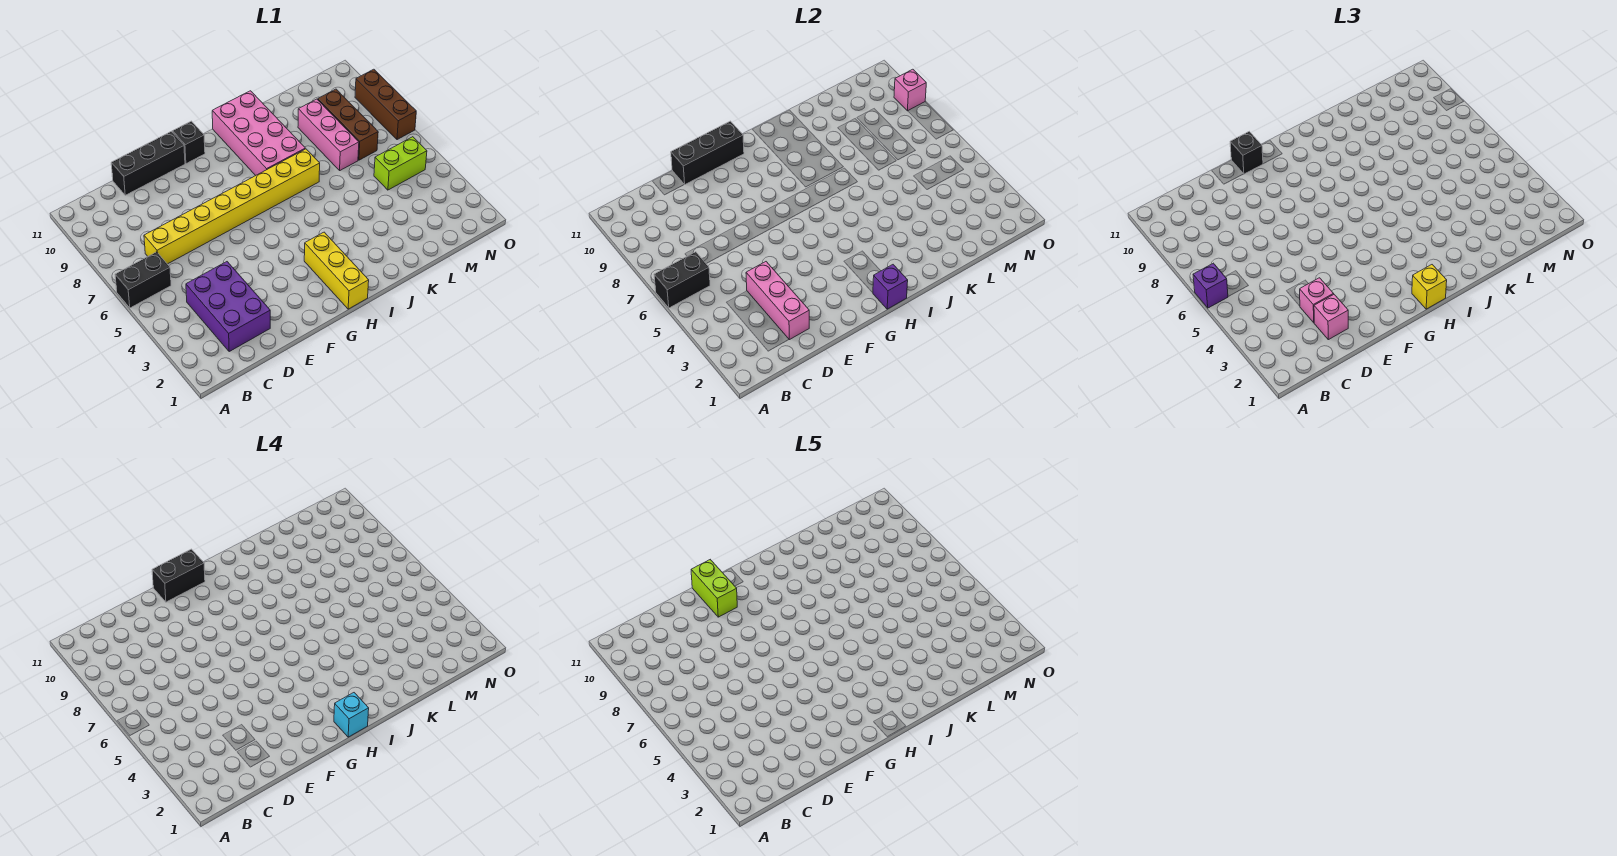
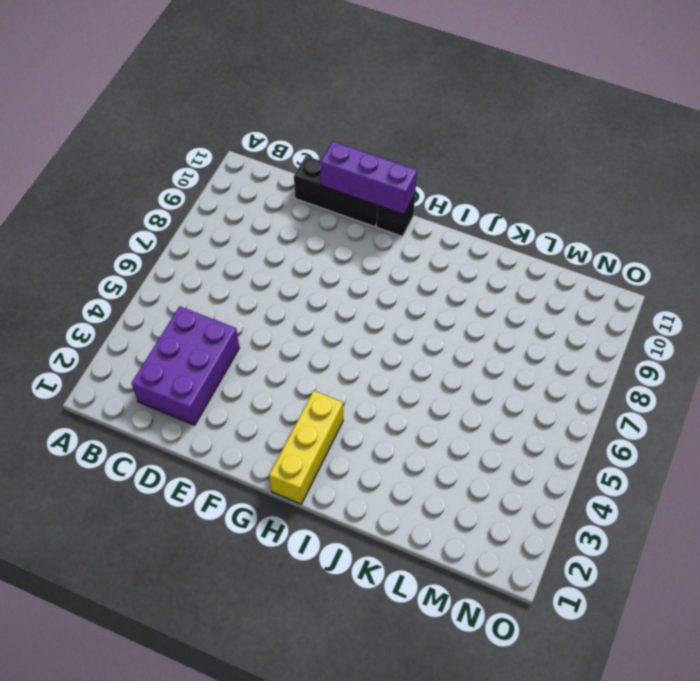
purple 1x3 brick [320,141,417,214] -> black 1x3 brick [671,121,744,184]
none -> black 1x2 brick [115,252,171,308]
none -> yellow 1x8 brick [144,149,320,264]
none -> pink 2x4 brick [212,91,305,176]

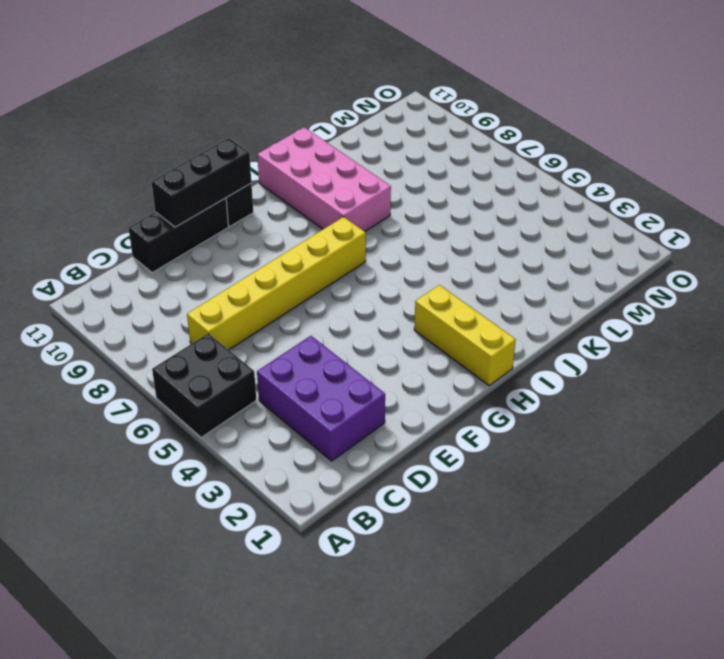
black 2x2 brick [152,333,256,438] -> black 1x2 brick [115,252,171,308]
yellow 1x6 brick [187,217,366,350] -> yellow 1x8 brick [144,149,320,264]
none -> pink 1x3 brick [298,99,359,170]
none -> lime 1x2 brick [374,137,427,190]
none -> brown 1x3 brick [318,89,378,160]

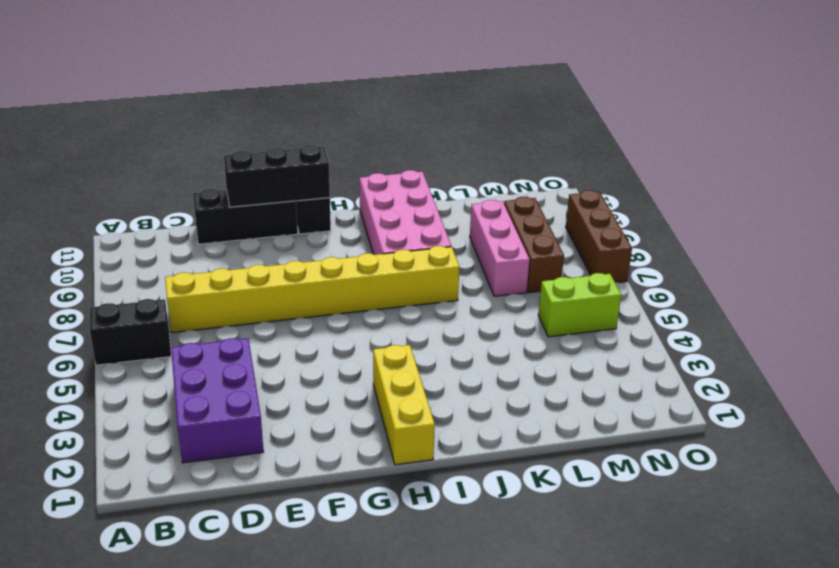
none -> black 1x2 brick [654,252,710,308]
none -> pink 1x3 brick [746,262,809,340]
none -> purple 1x1 brick [873,265,908,309]

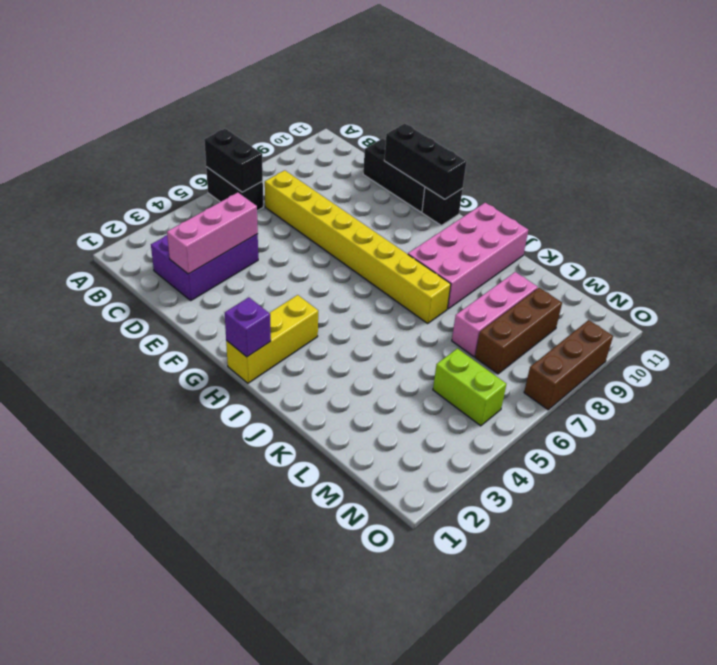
none -> pink 1x1 brick [894,69,926,111]
none -> purple 1x1 brick [1193,263,1228,308]
none -> pink 1x1 brick [1314,295,1348,340]

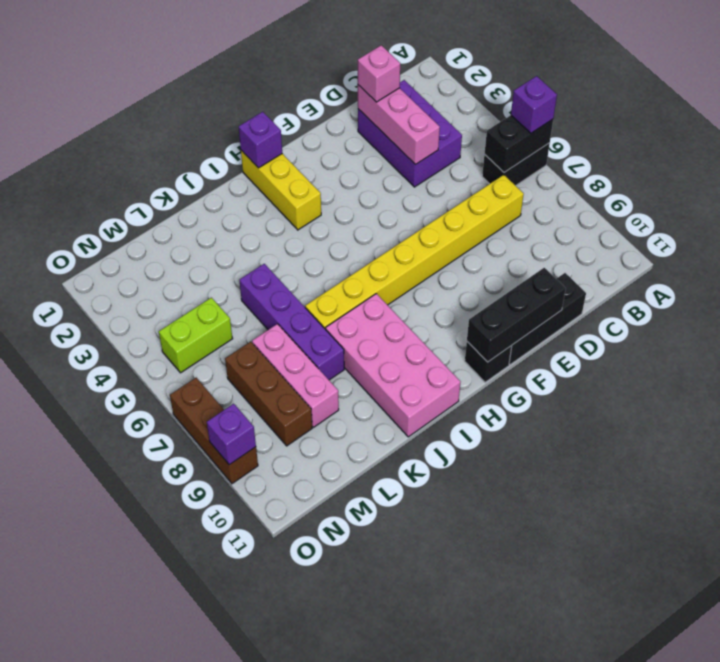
purple 1x4 brick [239,264,344,380] -> none
purple 1x1 brick [207,404,256,465] -> pink 1x1 brick [894,69,926,111]
none -> pink 1x1 brick [1300,278,1334,323]
none -> black 1x1 brick [1230,132,1263,174]
none -> yellow 1x1 brick [1412,265,1447,309]

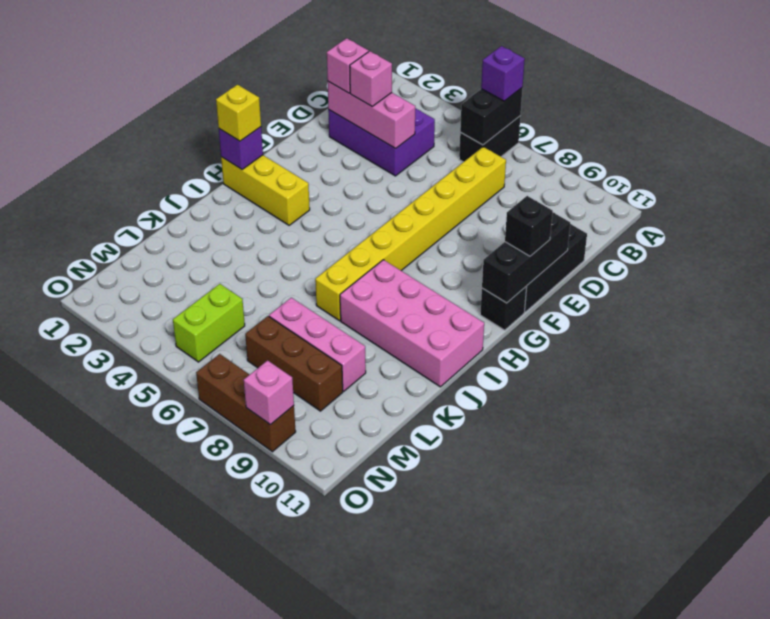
none -> black 1x2 brick [152,549,205,602]
none -> cyan 1x1 brick [334,693,369,737]
none -> lime 1x2 brick [691,560,737,617]

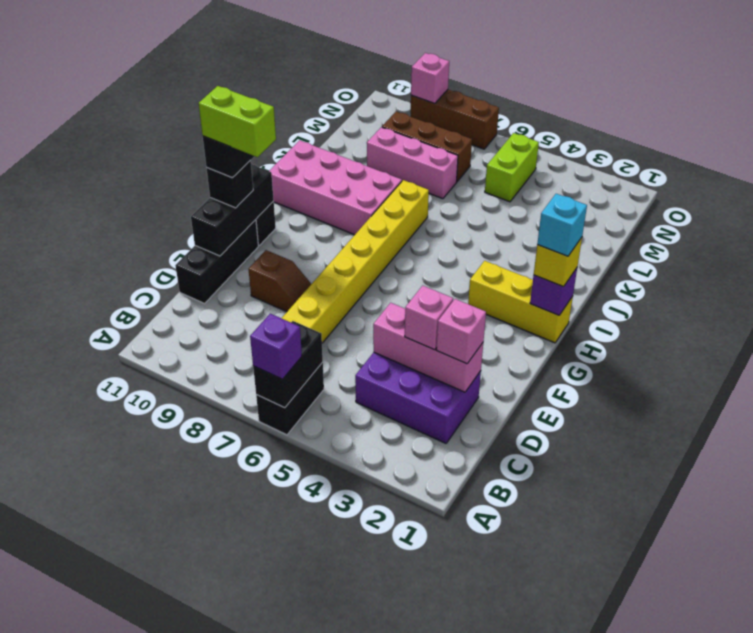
brown 1x2 slope [248,250,311,312] -> none

